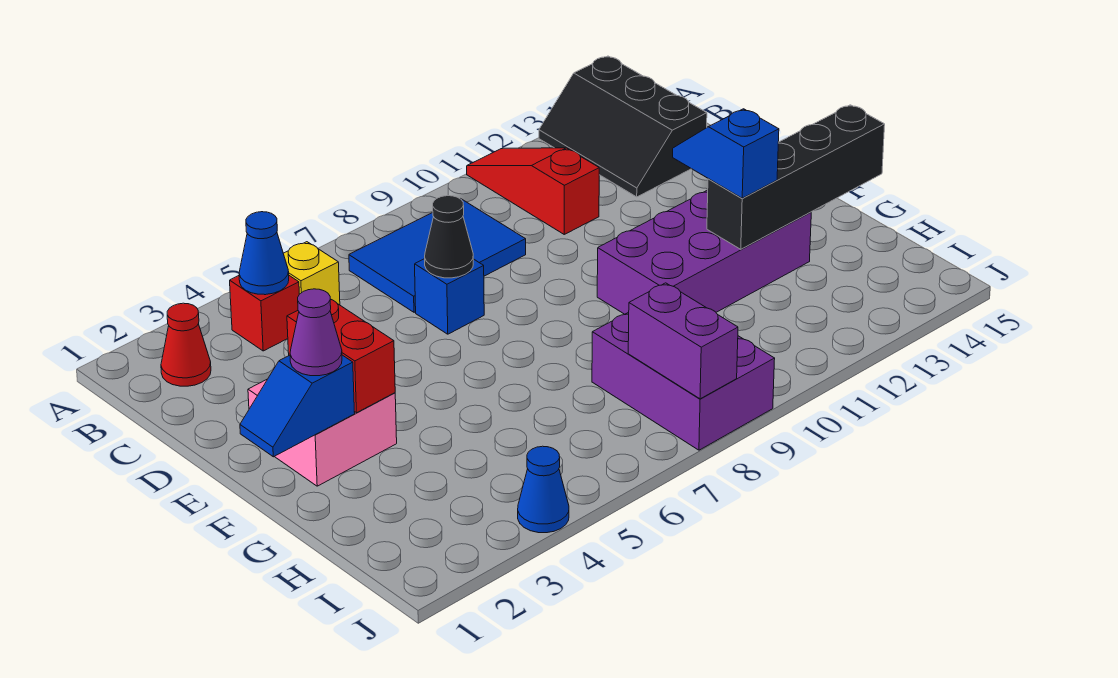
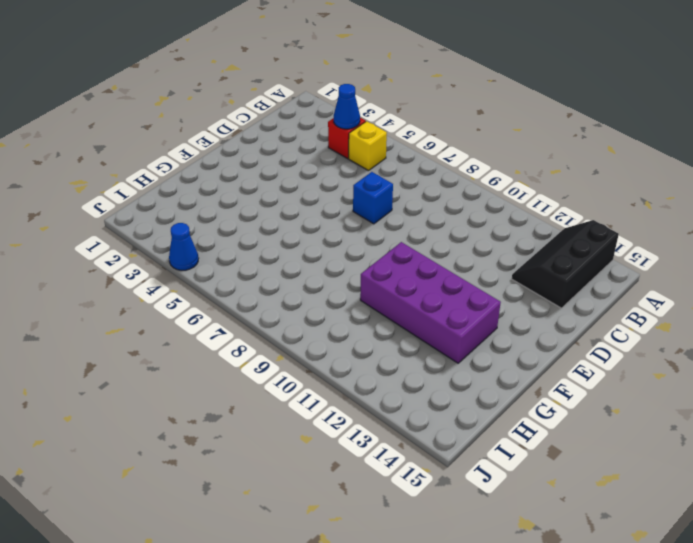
none -> red 1x3 slope [467,148,599,234]
none -> red 1x1 cone [161,303,211,386]
none -> blue 2x3 tile [349,199,526,312]

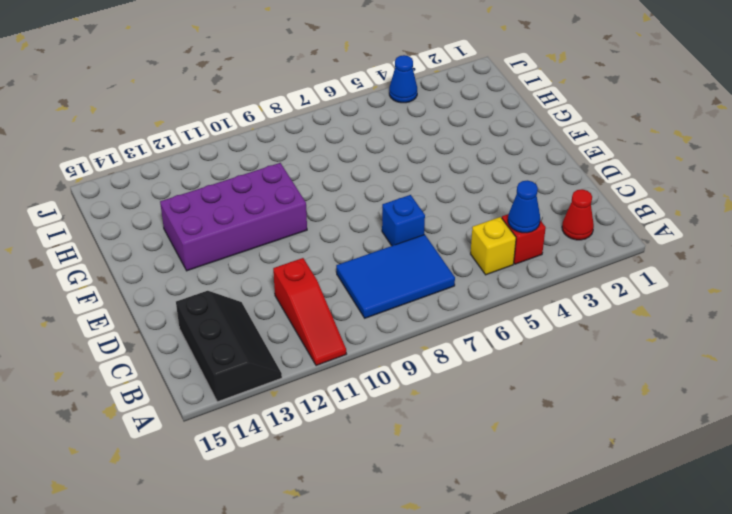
none -> pink 2x2 brick [248,380,397,486]
none -> purple 2x3 brick [592,312,775,450]
none -> black 1x1 cone [425,196,473,278]

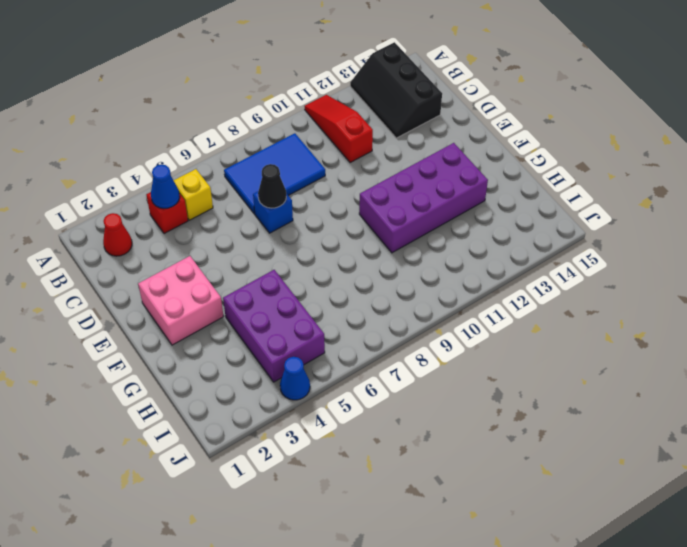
purple 2x3 brick [223,270,325,382] -> purple 2x3 brick moved to [592,312,775,450]
none -> red 1x2 brick [287,299,395,413]
none -> blue 1x2 slope [240,355,355,457]
none -> black 1x4 brick [707,105,885,249]

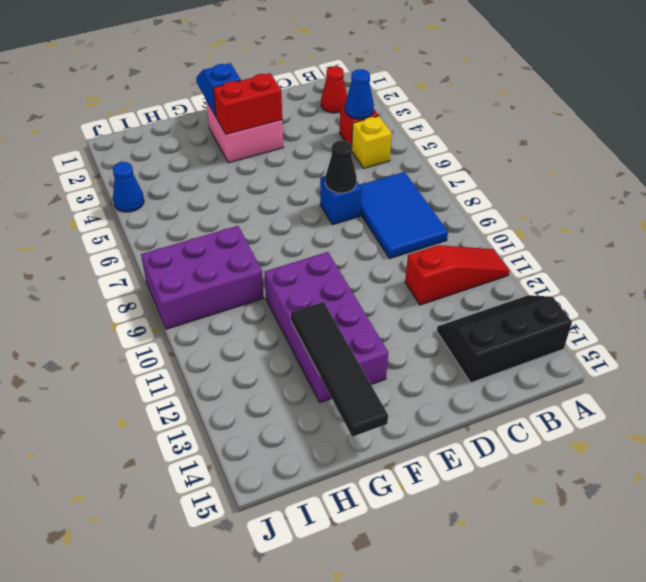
black 1x4 tile [291,302,388,437] -> black 1x4 brick [707,105,885,249]
none -> purple 1x2 brick [628,283,738,399]
none -> purple 1x1 cone [290,289,342,376]
none -> blue 1x2 slope [673,109,779,198]

